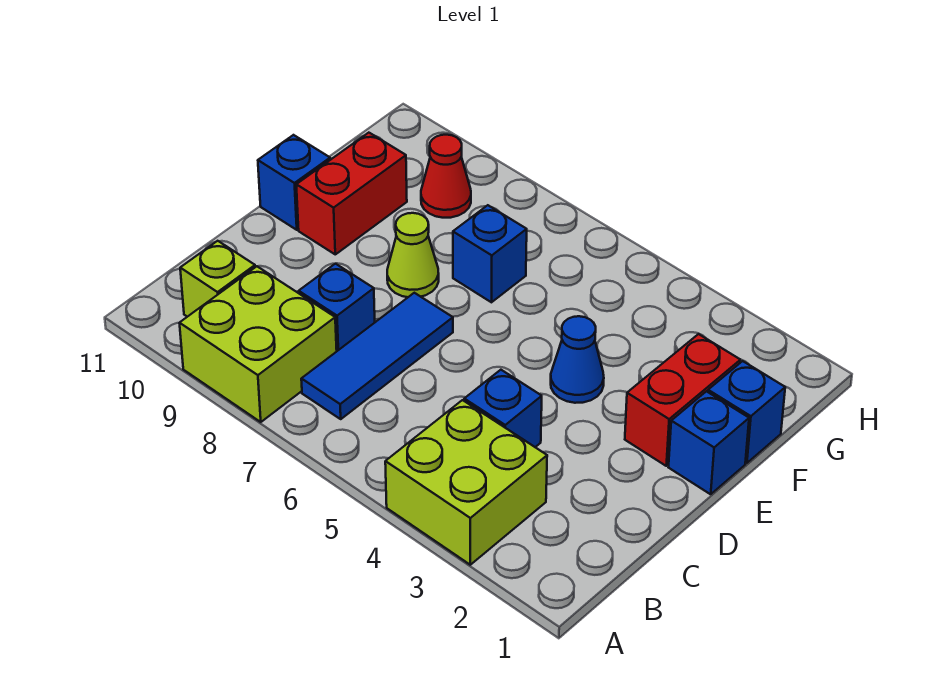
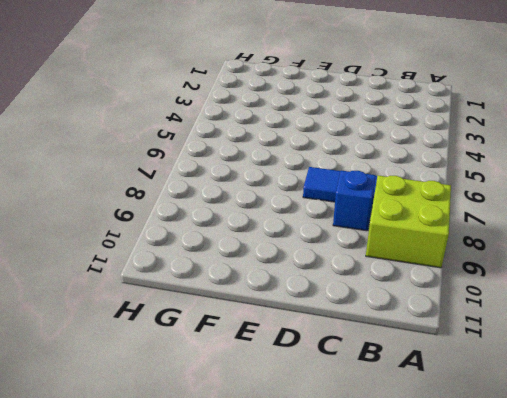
none -> lime 2x2 brick [385,400,547,565]
none -> lime 1x1 brick [180,241,255,317]
none -> blue 1x1 brick [464,370,542,447]

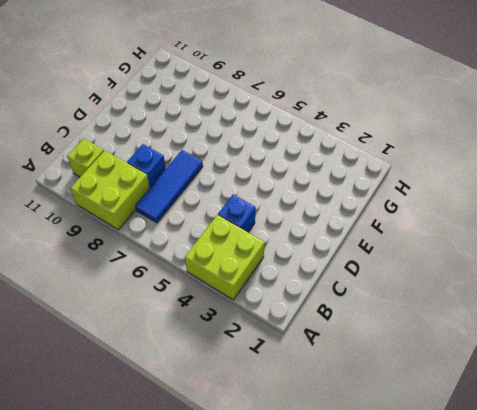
none -> blue 1x1 brick [669,391,749,494]
none -> red 1x2 brick [625,334,740,466]
none -> blue 1x1 cone [551,316,604,403]

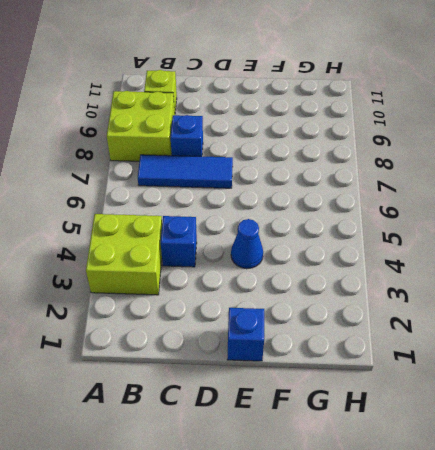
none -> red 1x2 brick [625,334,740,466]
none -> lime 1x1 cone [387,213,439,297]
none -> red 1x2 brick [296,133,407,254]

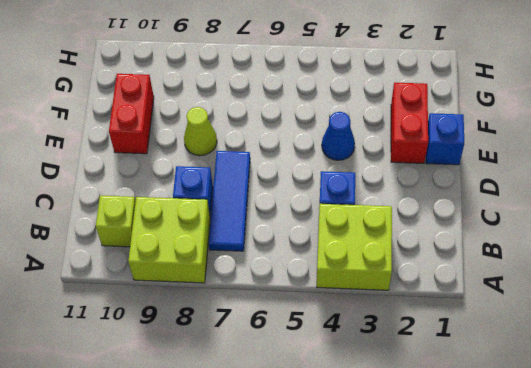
none -> blue 1x1 brick [258,135,330,230]
none -> blue 1x1 brick [708,361,785,463]
none -> blue 1x1 brick [453,205,527,302]

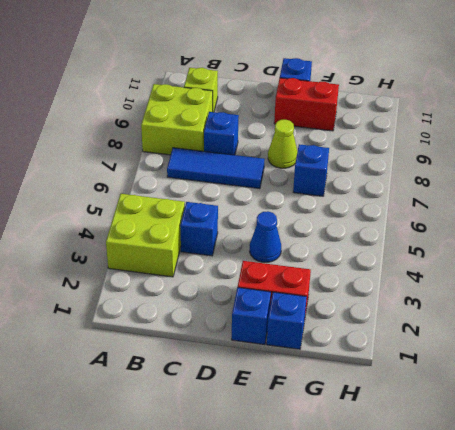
none -> red 1x1 cone [421,135,471,218]

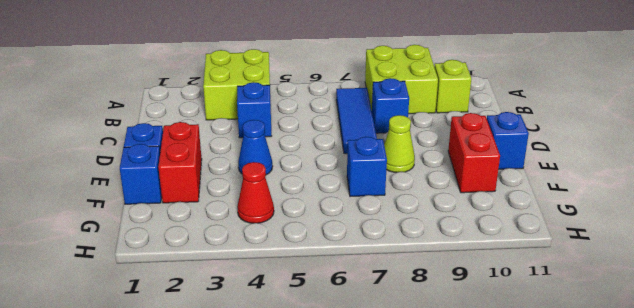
red 1x1 cone [237,162,274,223] -> red 1x1 cone moved to [421,135,471,218]

